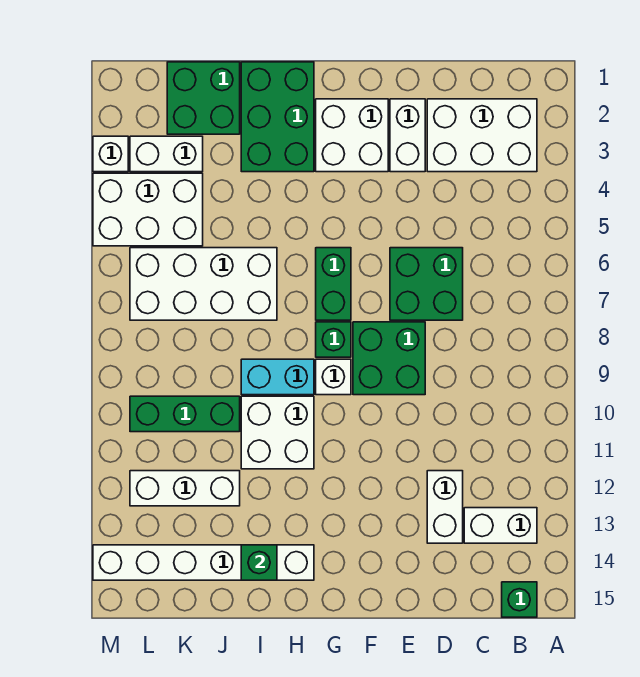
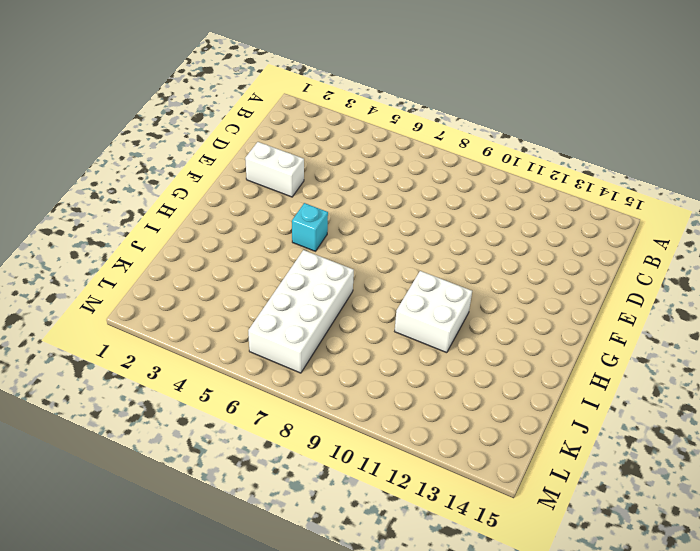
cyan 1x1 brick [292,203,328,251] -> none
none -> white 2x3 brick [427,99,537,172]
none -> white 1x2 brick [464,508,537,543]
none -> green 1x1 brick [502,582,537,617]

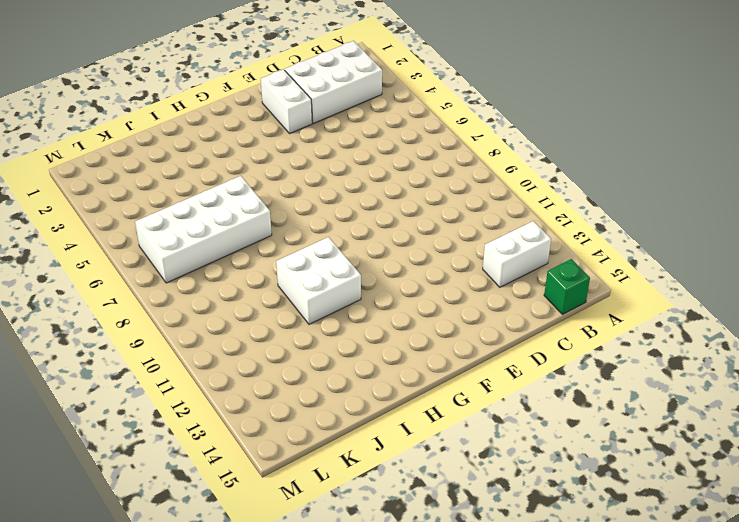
none -> green 2x2 brick [390,248,463,320]
none -> white 1x2 brick [427,471,463,543]
none -> green 2x2 brick [353,322,425,395]

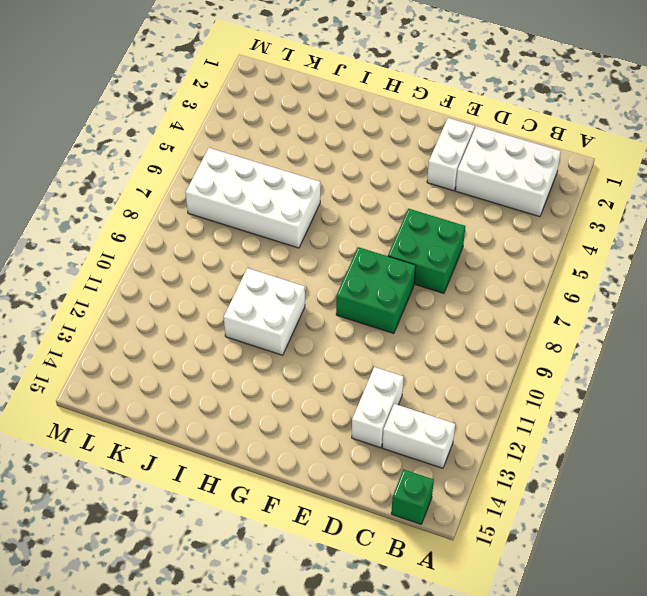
none -> white 2x2 brick [316,99,388,172]
none -> green 1x2 brick [316,248,351,320]
none -> green 1x1 brick [316,322,351,357]

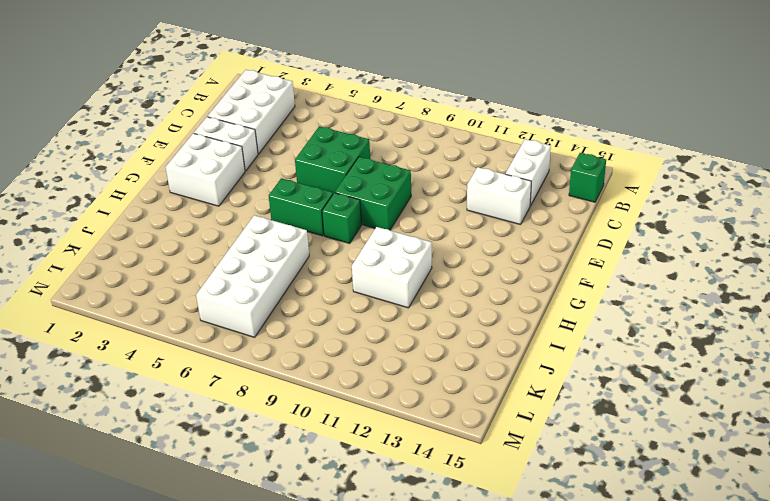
none -> white 1x1 brick [316,359,351,395]
none -> green 2x3 brick [241,62,314,172]
none -> cyan 1x2 brick [241,359,314,395]

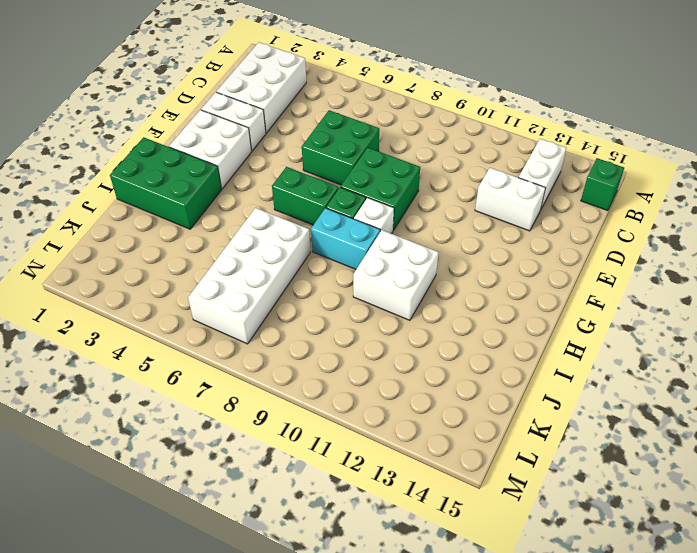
cyan 1x2 brick [311,208,380,269] -> cyan 1x2 brick turned to [241,359,314,395]
none -> white 1x6 brick [93,545,314,580]
none -> green 2x2 brick [167,62,240,134]
none -> green 1x3 brick [130,396,240,432]

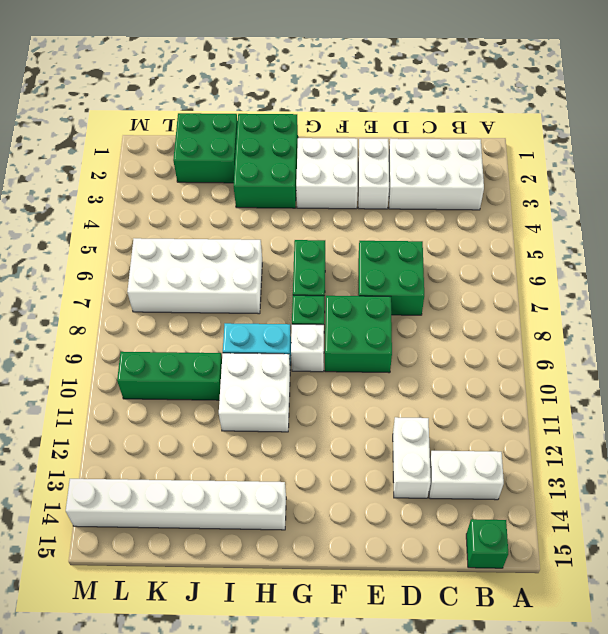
none -> white 1x3 brick [130,471,240,506]
none -> white 1x2 brick [130,136,203,172]
none -> white 2x3 brick [93,173,203,246]

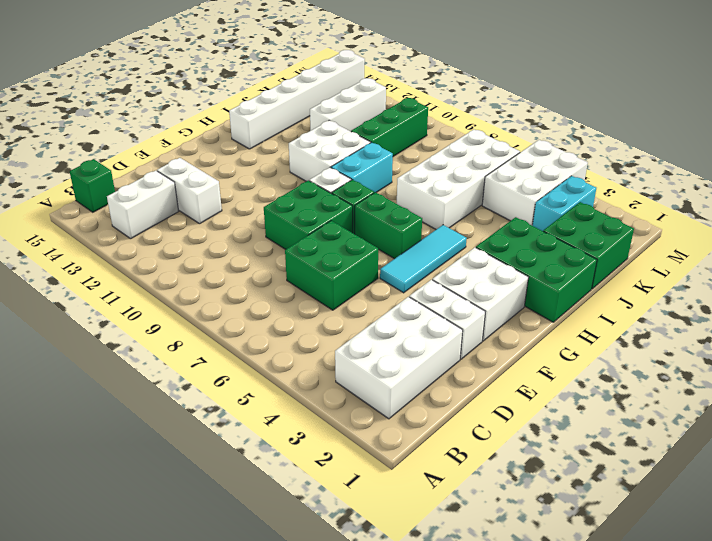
cyan 1x3 tile [380,225,467,293] -> none
cyan 1x2 brick [533,176,596,231] -> white 1x2 brick [130,136,203,172]
none -> white 1x1 brick [93,136,128,172]
none -> green 1x1 brick [241,545,277,580]

